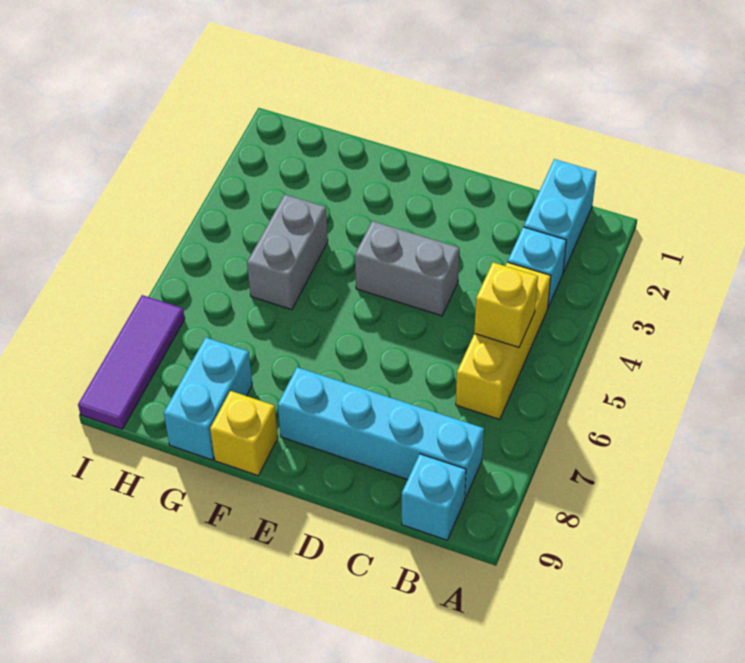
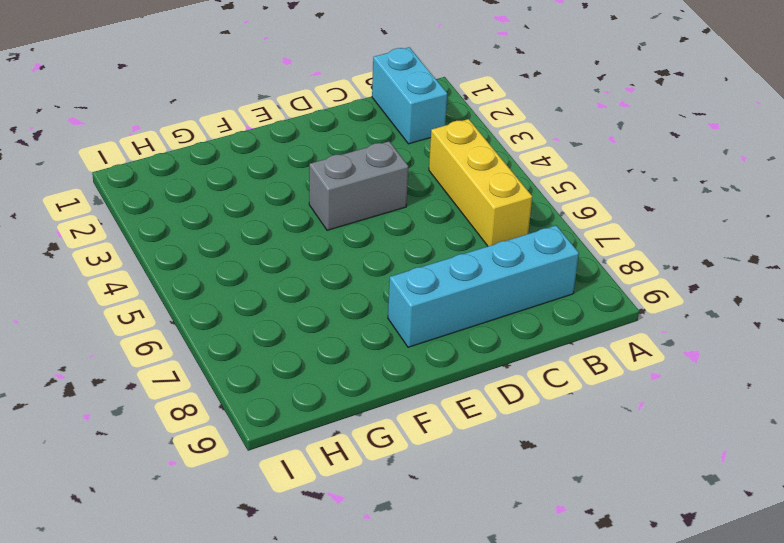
none -> cyan 1x1 brick [508,227,566,307]
none -> cyan 1x1 brick [402,454,466,540]

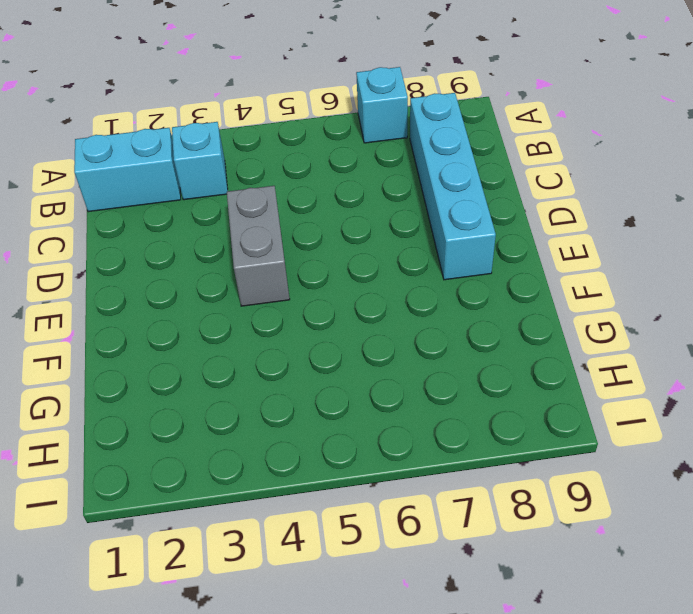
cyan 1x1 brick [356,67,408,143] -> cyan 1x1 brick moved to [402,454,466,540]
none -> yellow 1x3 brick [456,262,551,419]
none -> yellow 1x1 brick [210,391,278,476]

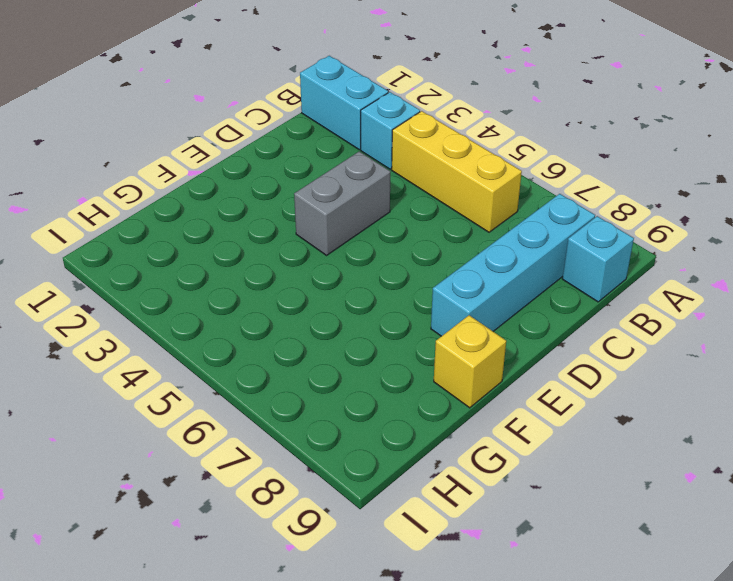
none -> grey 1x2 brick [247,195,328,310]
none -> cyan 1x2 brick [164,337,252,460]

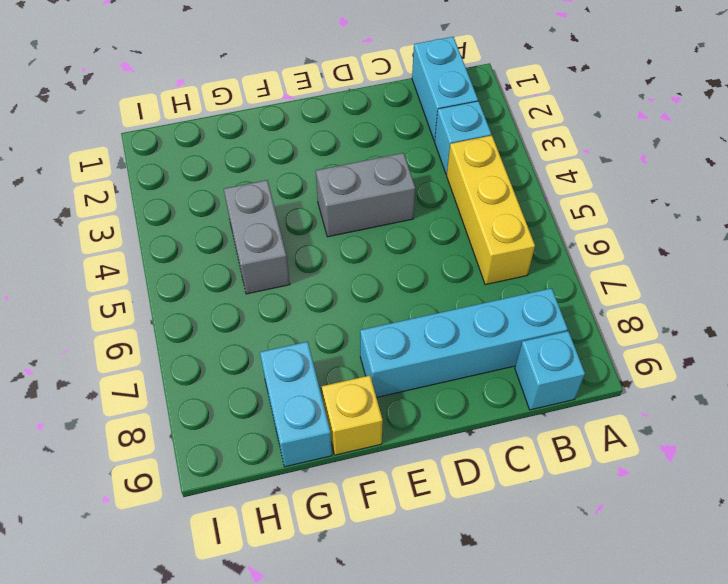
none -> purple 1x3 tile [78,295,185,429]
none -> yellow 1x1 brick [474,263,538,347]

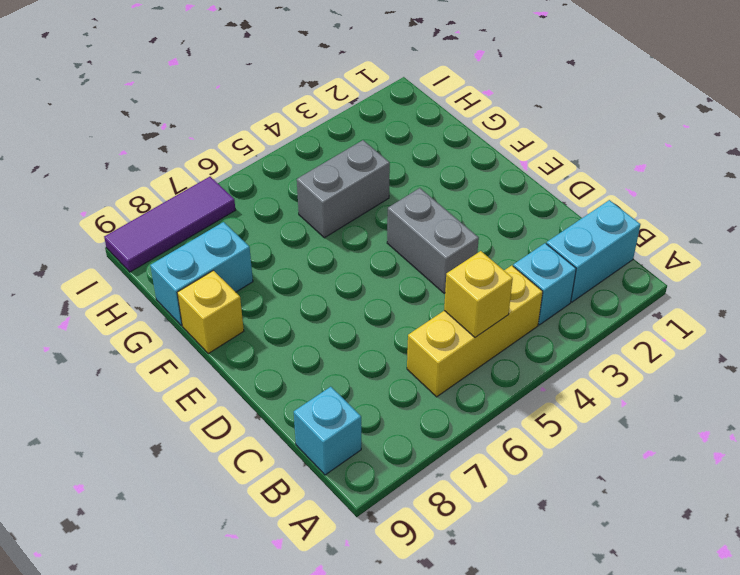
none -> cyan 1x4 brick [278,367,484,498]

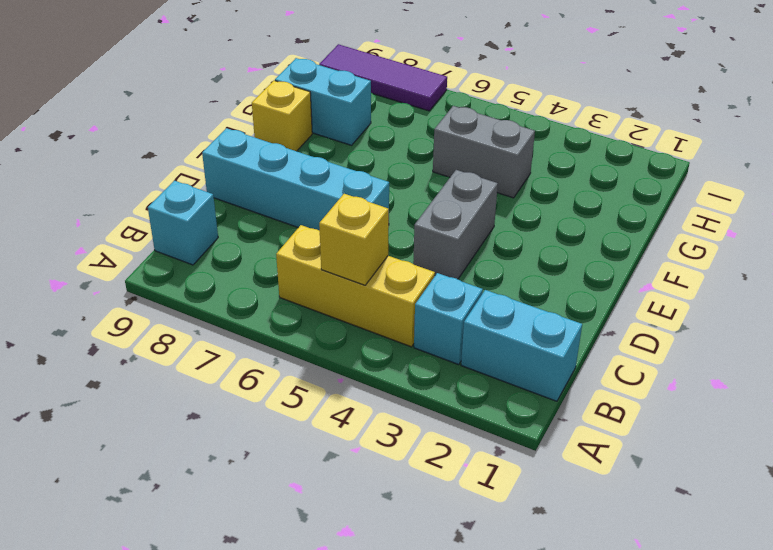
cyan 1x4 brick [202,128,389,231] -> cyan 1x4 brick turned to [278,367,484,498]

